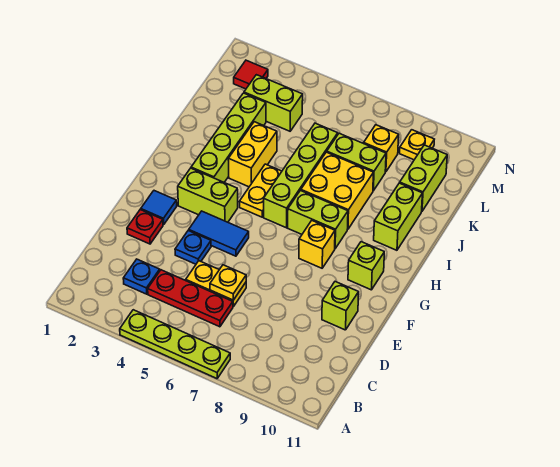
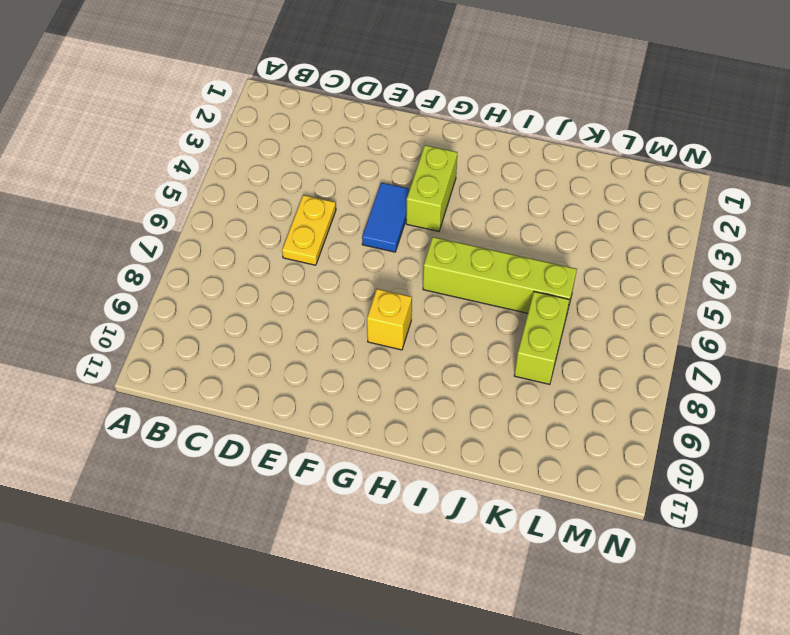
none -> lime 1x4 plate [120,310,230,379]
none -> blue 1x1 plate [123,259,160,294]
none -> red 1x3 plate [148,270,233,327]

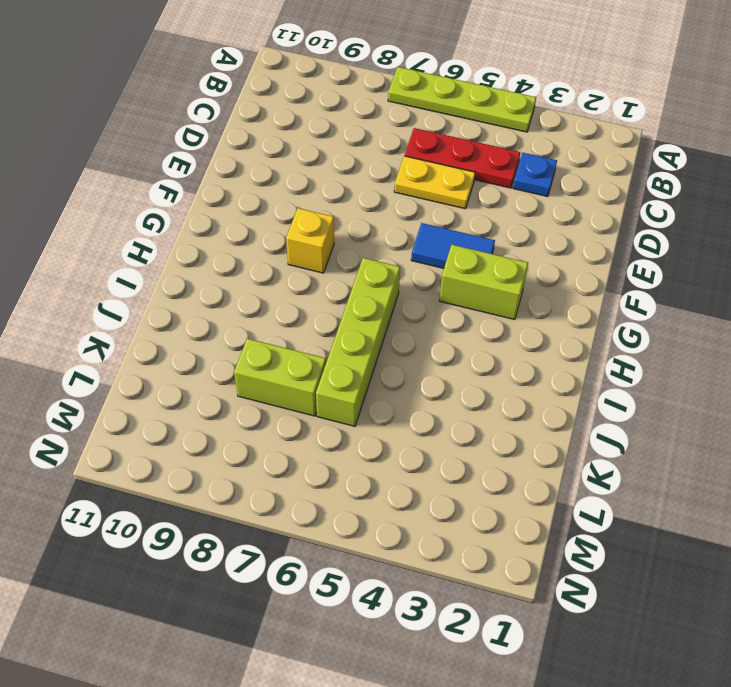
none -> red 1x1 plate [127,209,163,244]
none -> blue 1x1 plate [175,230,211,264]
none -> lime 1x1 brick [322,282,359,330]

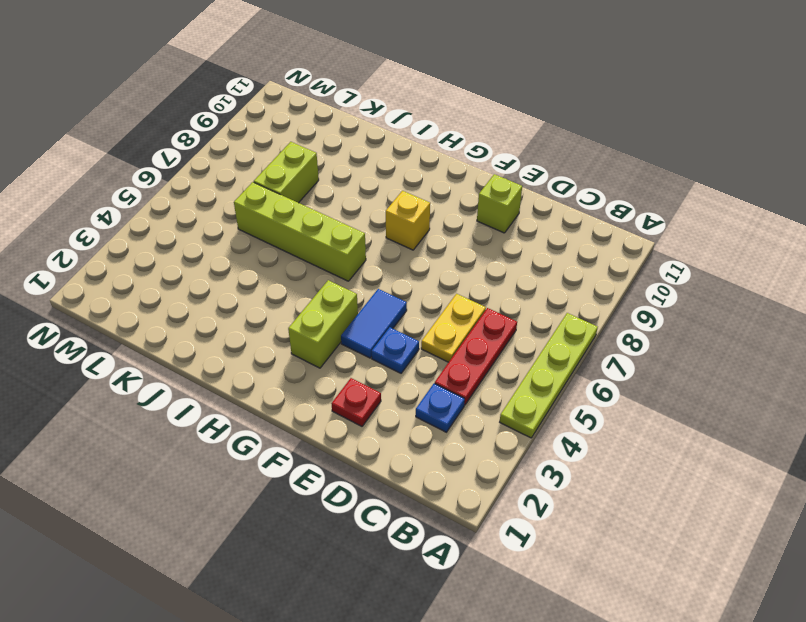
none -> blue 1x1 tile [141,191,177,225]
none -> lime 1x1 brick [348,242,384,290]
none -> lime 1x4 brick [191,93,266,182]

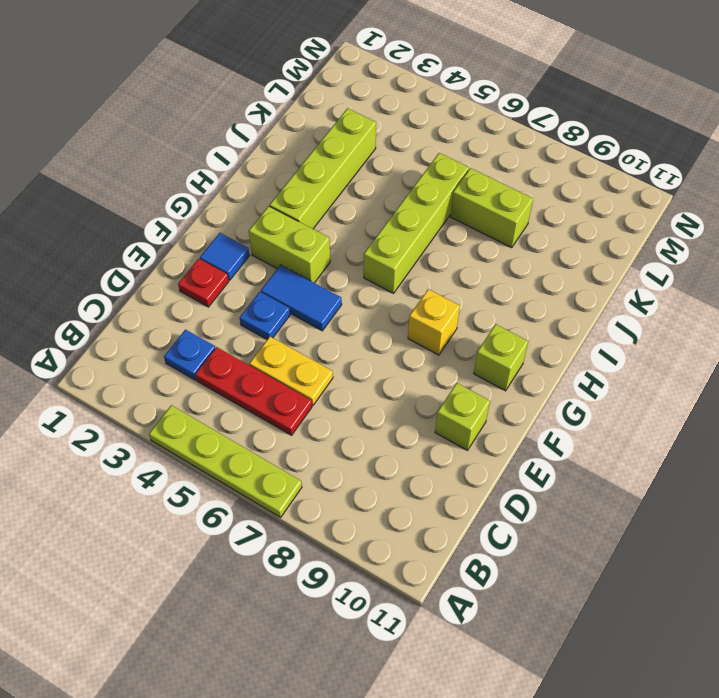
none -> yellow 1x2 plate [239,164,282,217]
none -> lime 1x2 brick [288,191,348,248]
none -> yellow 1x2 brick [228,122,277,187]

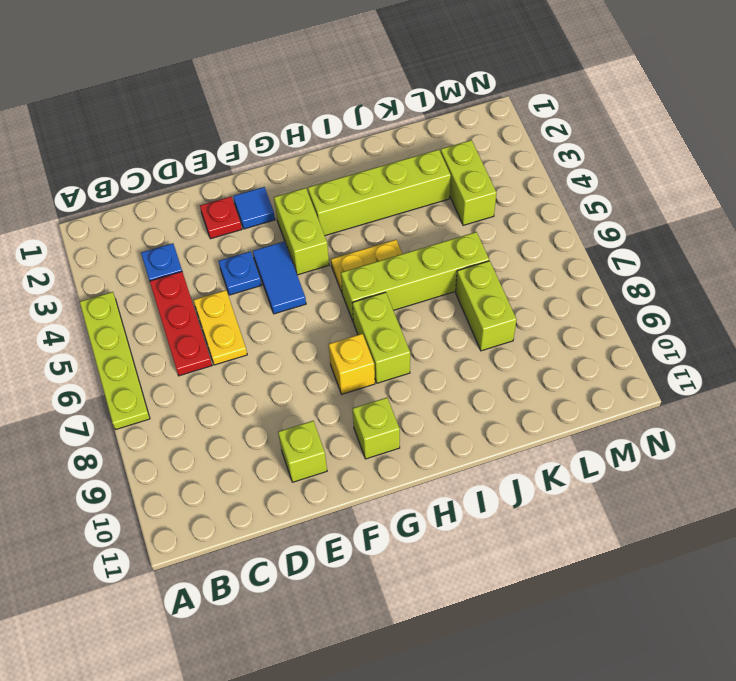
none -> yellow 1x2 brick [228,122,277,187]
none -> yellow 2x2 brick [301,152,373,229]
none -> lime 1x2 brick [374,183,423,250]

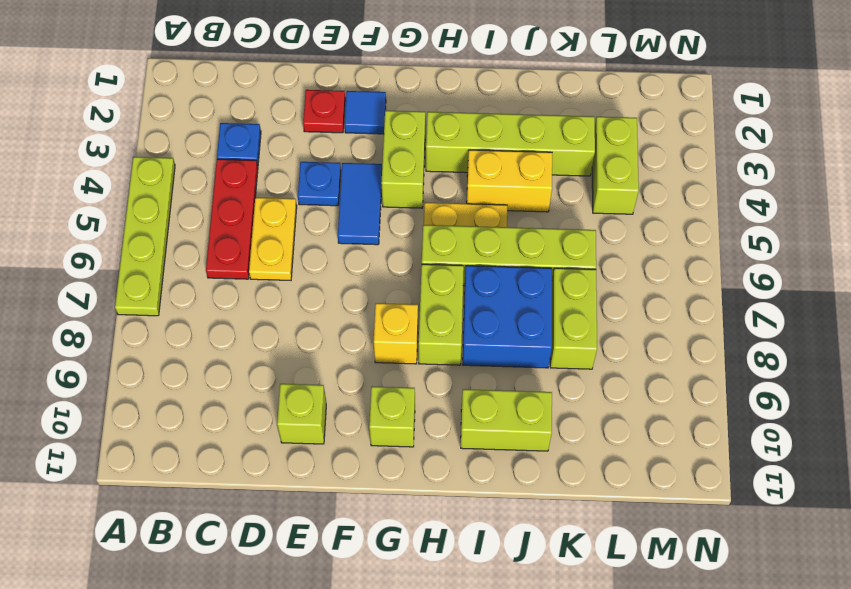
blue 2x2 brick [463,266,552,368] -> yellow 2x2 brick [301,152,373,229]
none -> lime 1x2 brick [400,145,447,211]
none -> yellow 1x1 brick [364,125,399,172]
none -> red 1x1 tile [234,60,268,89]

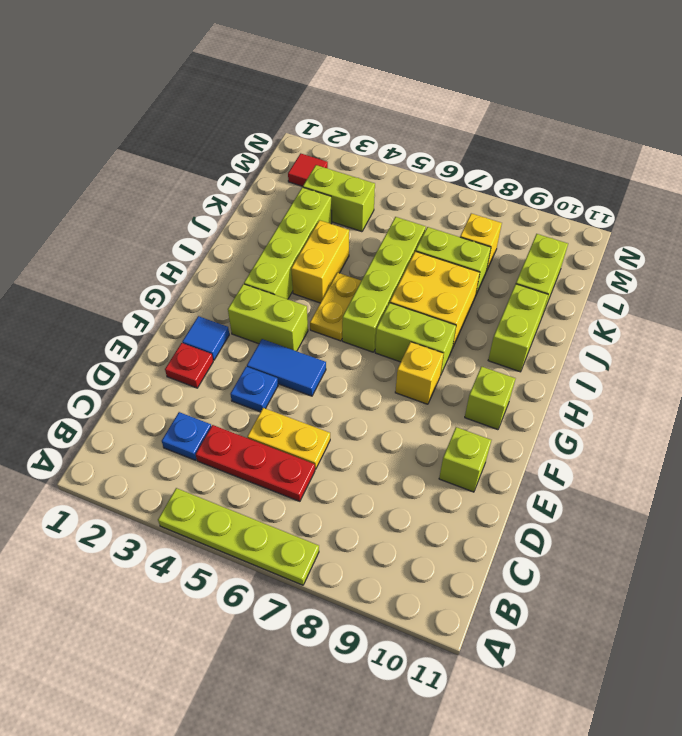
none -> yellow 1x1 plate [400,130,434,160]
none -> yellow 1x1 plate [210,265,246,300]

